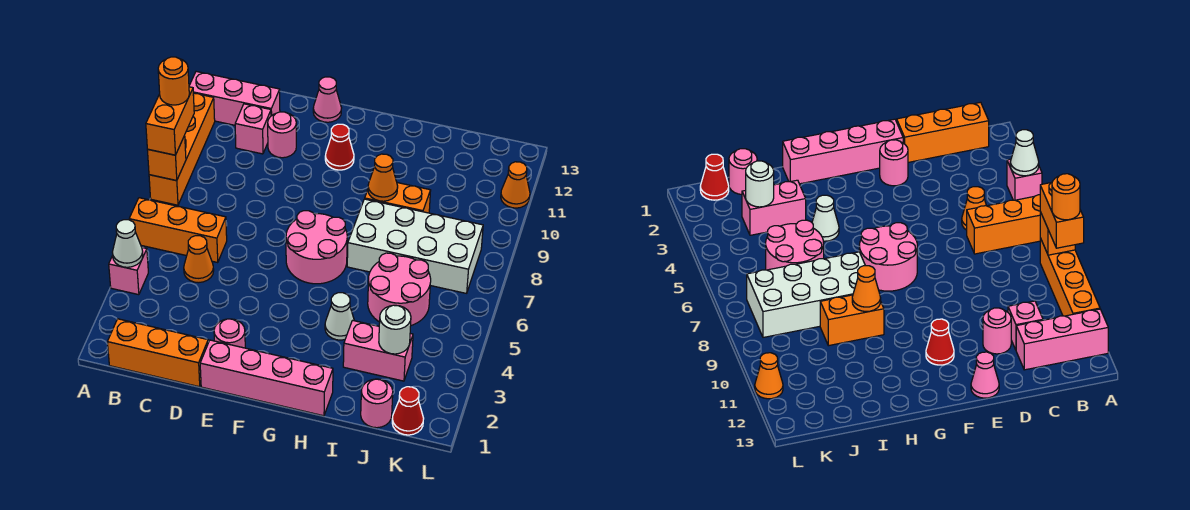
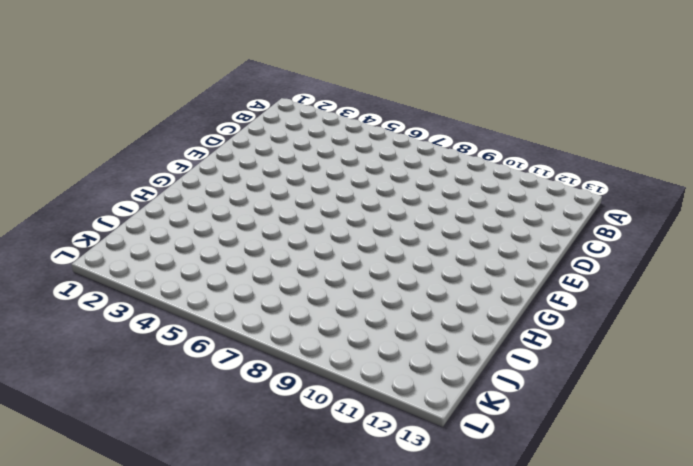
none -> pink 1x1 brick [109,248,148,295]
none -> orange 1x3 brick [129,198,227,262]
none -> orange 1x4 brick [149,93,215,205]

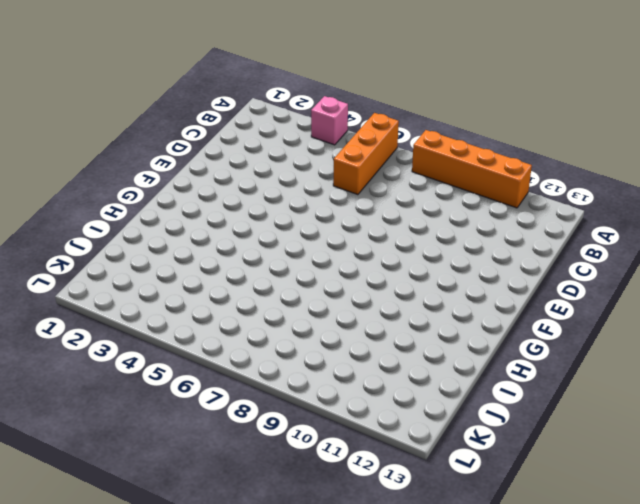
none -> pink 1x3 brick [189,72,280,125]
none -> orange 1x3 brick [107,319,208,387]
none -> orange 1x1 cone [184,236,214,283]

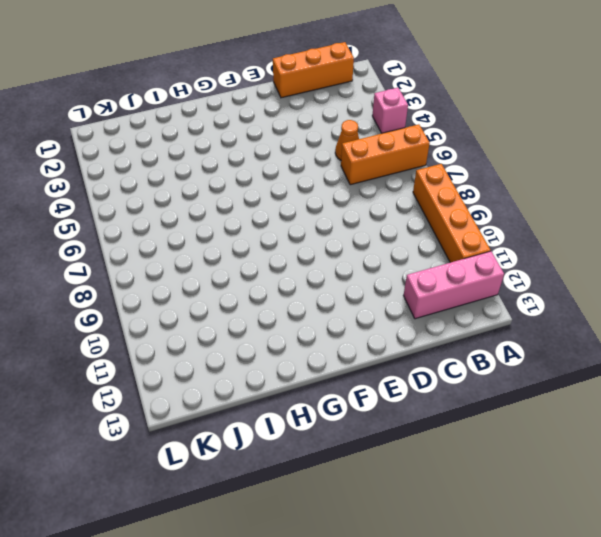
none -> pink 1x1 brick [235,104,271,154]
none -> pink 1x1 round brick [268,112,296,158]
none -> pink 1x4 brick [200,340,333,416]

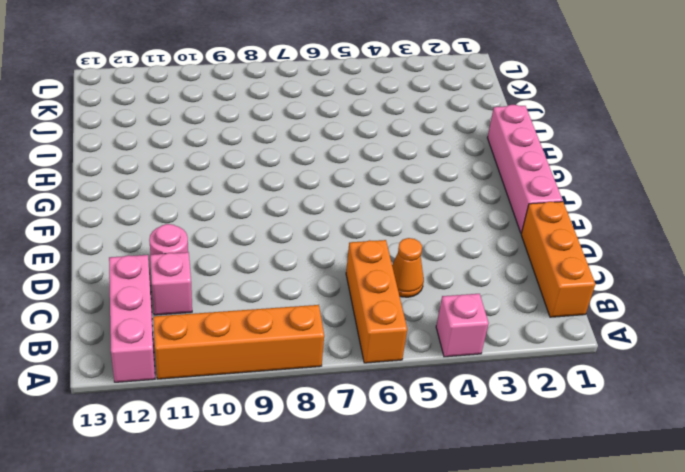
none -> pink 1x1 round brick [214,319,245,348]
none -> pink 1x1 cone [313,77,341,122]
none -> pink 2x2 round brick [286,211,347,284]

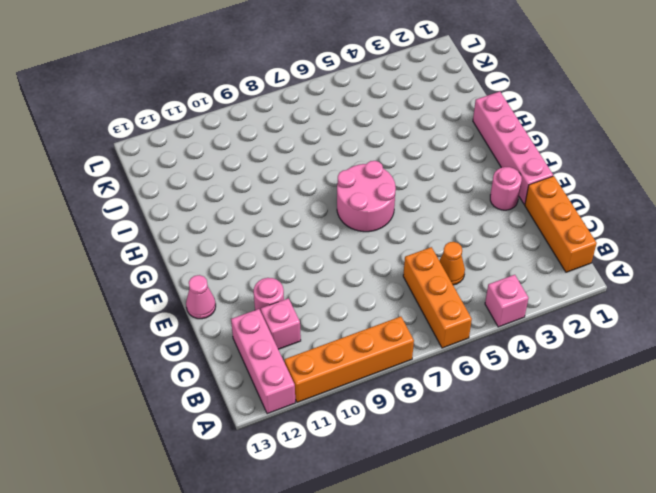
none -> red 1x1 cone [325,124,354,170]
none -> white 1x1 cone [325,293,354,340]
none -> white 2x4 brick [347,199,483,293]

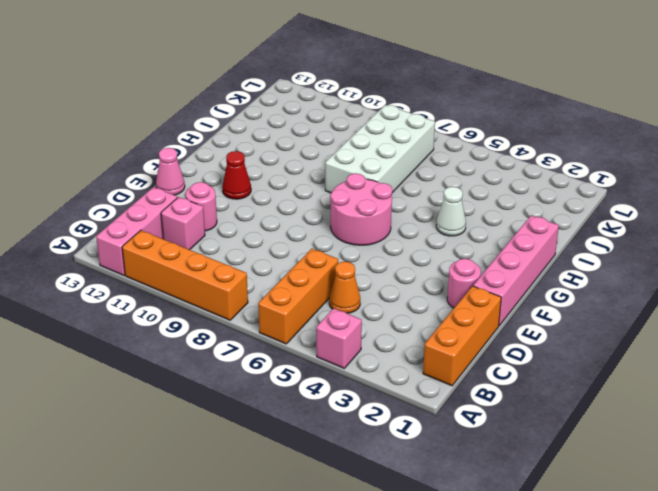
none -> orange 1x2 brick [365,183,431,213]
none -> pink 1x2 brick [343,320,413,381]
none -> pink 2x2 round brick [368,253,431,325]

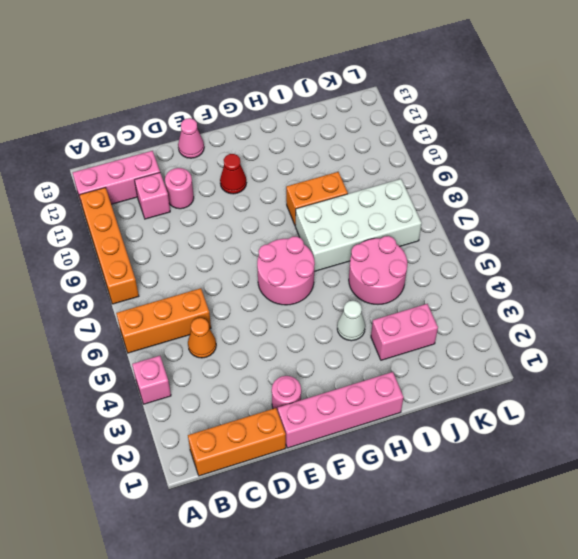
none -> pink 1x1 round brick [361,379,393,428]
none -> red 1x1 cone [392,387,424,435]
none -> orange 1x1 cone [501,162,530,208]

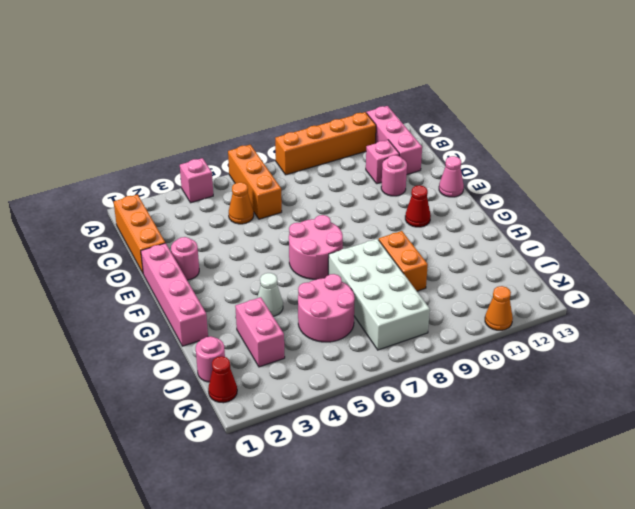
none -> white 1x1 cone [112,220,143,267]
none -> orange 1x1 brick [147,136,186,181]
none -> orange 1x1 cone [368,154,398,201]

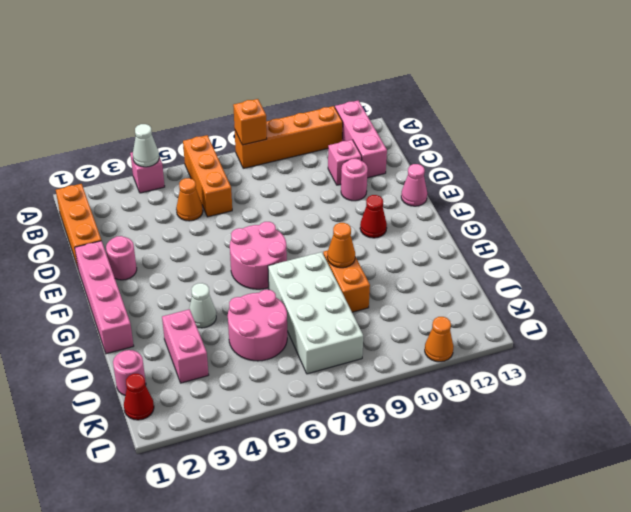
none -> white 1x1 round brick [379,305,411,354]
none -> orange 1x2 brick [146,87,194,155]
none -> orange 1x1 round brick [158,57,189,105]

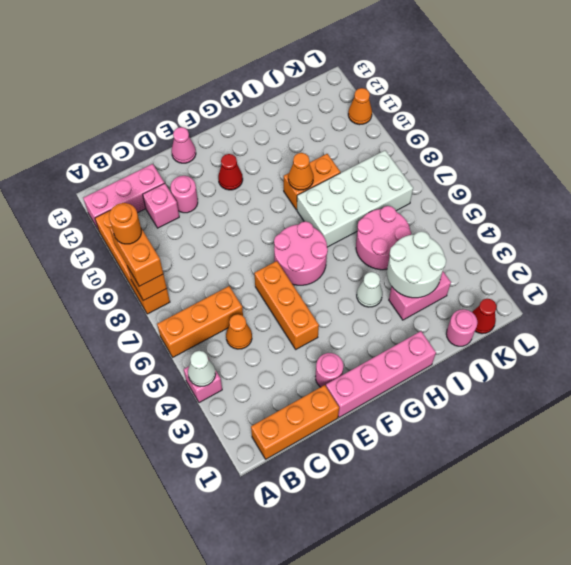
orange 1x3 brick [254,261,319,349] -> none
white 2x2 round brick [387,231,446,298] -> white 1x1 round brick [379,305,411,354]

